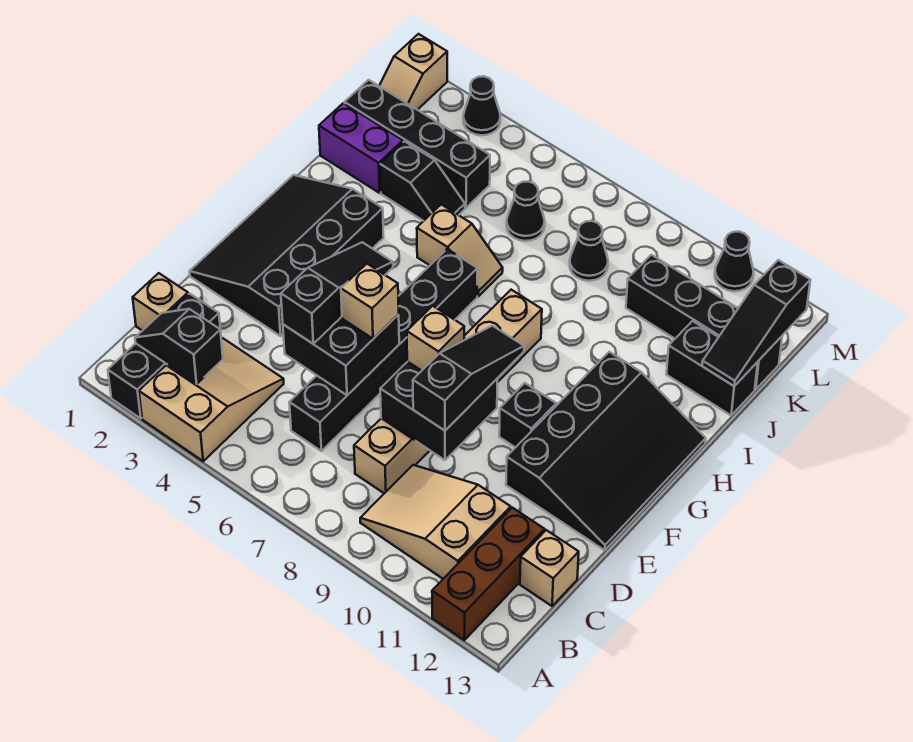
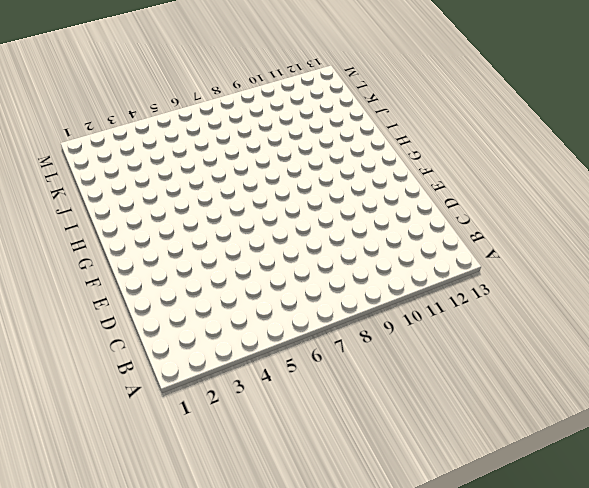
none -> black 1x3 brick [108,294,221,418]
none -> tan 2x3 slope [139,338,284,461]
none -> brown 1x3 brick [432,508,545,640]
none -> tan 2x3 slope [360,465,511,579]

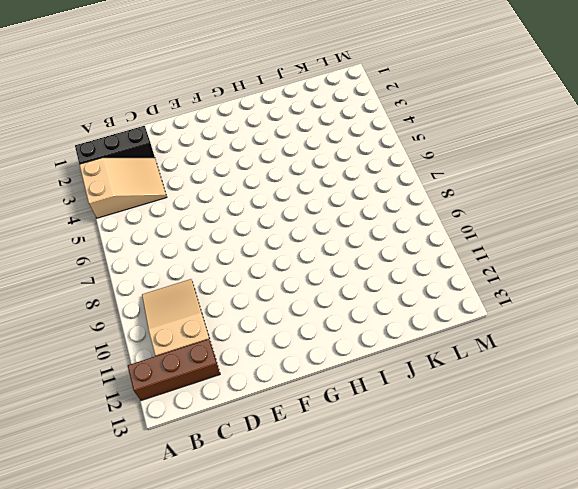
none -> tan 1x1 brick [133,273,188,331]
none -> black 1x6 brick [289,249,477,451]
none -> tan 1x6 brick [354,290,542,493]
none -> tan 1x1 brick [520,530,579,606]

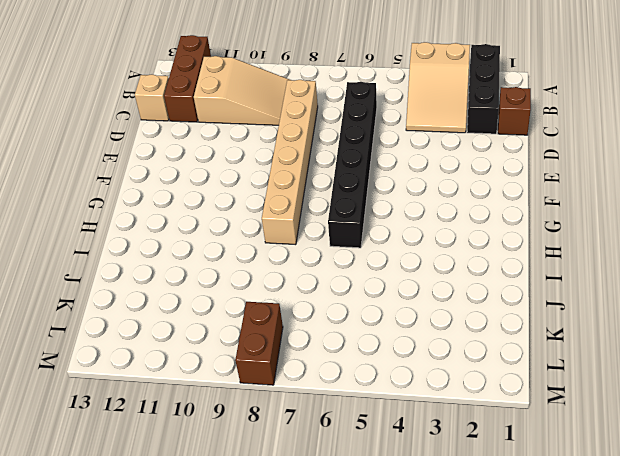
brown 1x1 brick [498,87,531,135] -> tan 1x1 brick [133,273,188,331]
brown 1x2 brick [235,302,283,385] -> none
none -> black 3x4 slope [190,175,384,336]
none -> black 3x4 slope [506,352,706,550]
none -> black 1x1 brick [499,383,556,448]
none -> tan 1x2 slope [417,204,503,296]

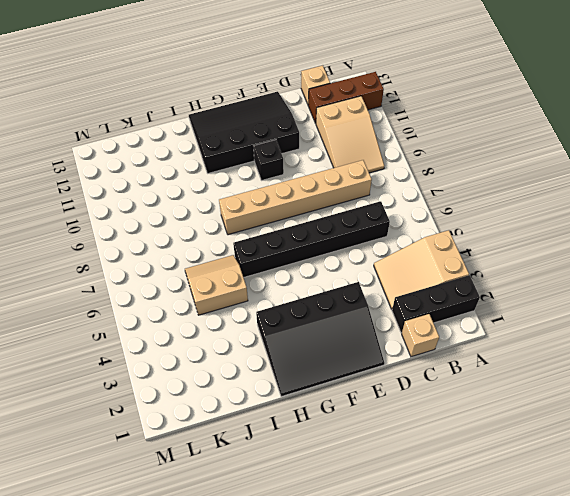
tan 2x2 slope [185,255,248,315] -> tan 1x2 slope [417,204,503,296]
none -> purple 1x2 brick [319,103,403,193]
none -> black 1x2 slope [380,141,465,221]
none -> black 1x2 brick [666,321,758,415]
none -> black 1x4 brick [344,80,490,208]

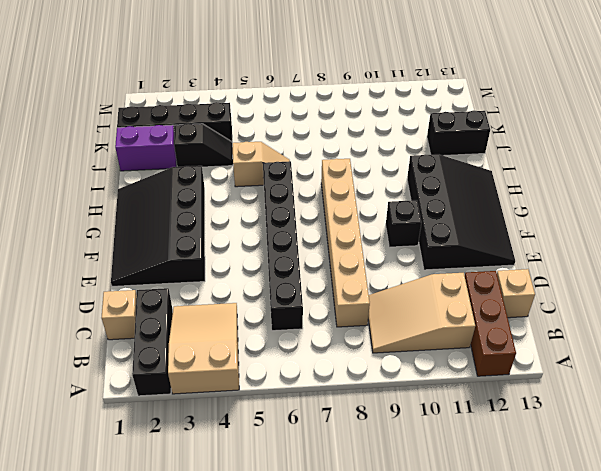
none -> black 1x1 cone [506,181,545,241]
none -> black 1x1 cone [570,221,608,281]
none -> black 1x4 brick [626,255,782,389]
none -> tan 1x2 slope [379,34,447,110]

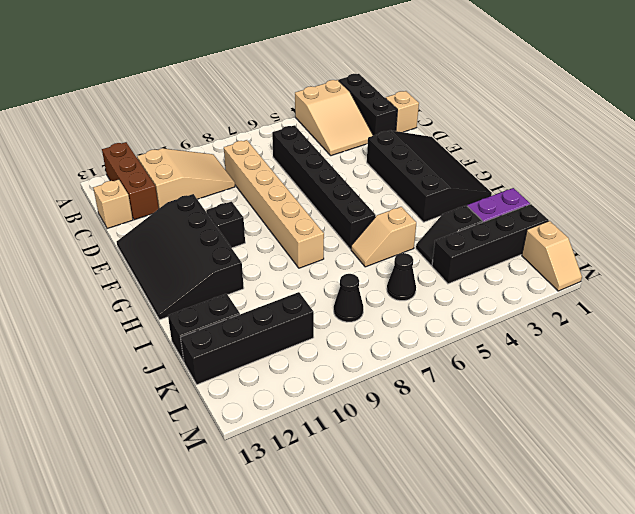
tan 1x2 slope [522,221,582,291] -> tan 1x2 slope turned to [379,34,447,110]
none -> black 1x1 cone [463,76,501,135]
none -> black 1x1 cone [715,231,754,291]
none -> black 1x2 slope [135,309,223,384]
none -> black 2x2 brick [283,315,399,395]

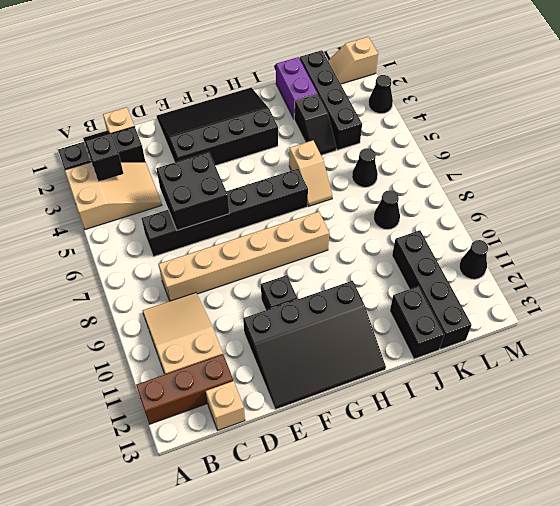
none -> black 2x2 brick [380,362,497,460]
none -> black 1x3 slope [702,260,810,386]
none -> black 1x3 slope [281,242,393,344]
none -> black 1x3 slope [413,326,524,431]

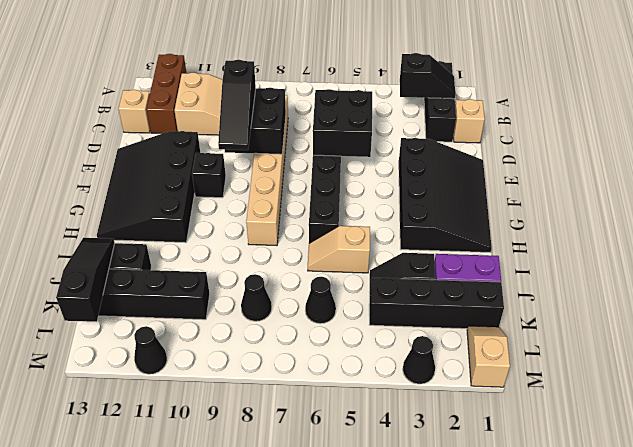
none -> tan 2x3 slope [139,338,284,461]
none -> black 1x3 slope [281,242,393,344]
none -> tan 1x1 brick [341,264,399,339]
none -> tan 1x1 brick [407,306,464,371]

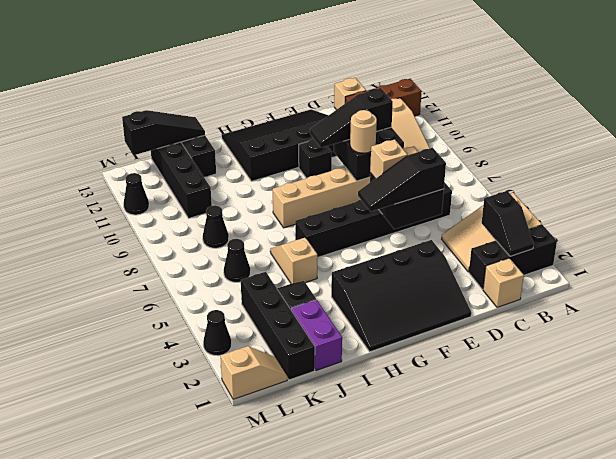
tan 1x1 round brick [350,110,377,153] -> tan 1x1 brick [407,306,464,371]

